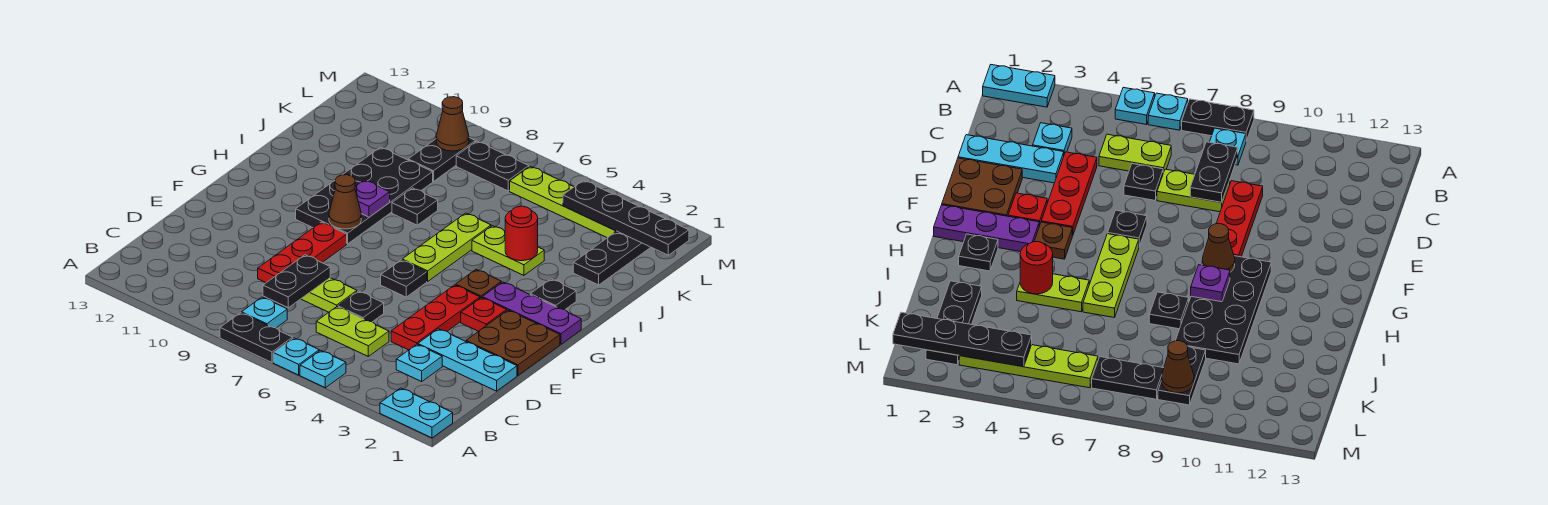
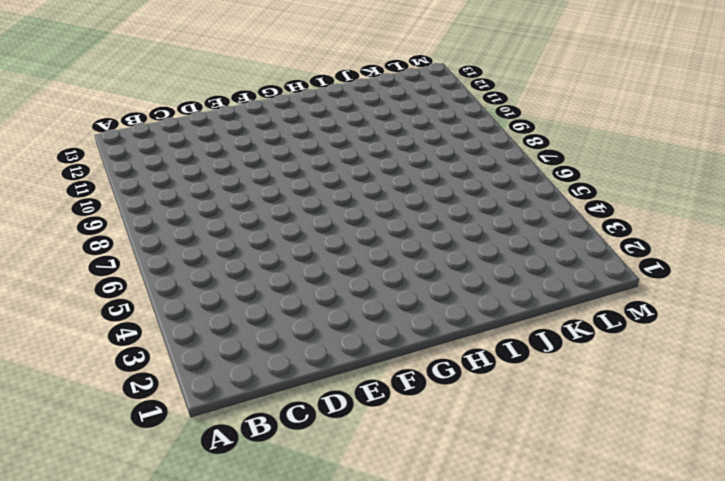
none -> cyan 1x2 plate [380,388,453,438]
none -> cyan 1x1 plate [300,350,346,388]
none -> cyan 1x1 plate [273,338,319,375]
none -> black 1x2 plate [220,313,293,363]

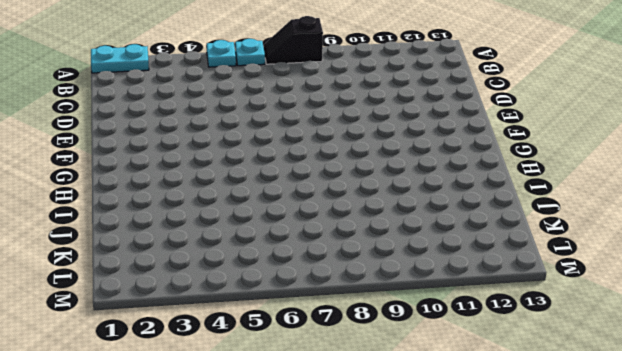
black 1x2 slope [264,16,323,64] -> black 1x2 plate [220,313,293,363]
none -> cyan 1x1 plate [242,297,287,328]
none -> cyan 1x1 plate [396,344,442,382]
none -> lime 1x2 plate [316,307,389,356]
none -> cyan 1x3 plate [418,329,517,391]

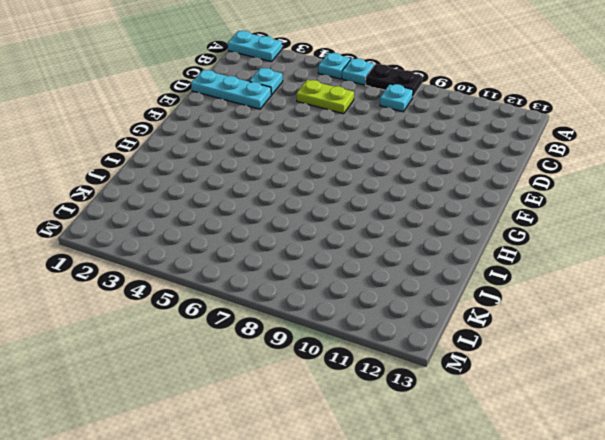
none -> red 1x3 plate [391,285,480,350]
none -> black 1x1 plate [338,291,384,322]
none -> lime 1x2 plate [301,278,357,312]
none -> red 1x3 plate [258,222,347,283]

